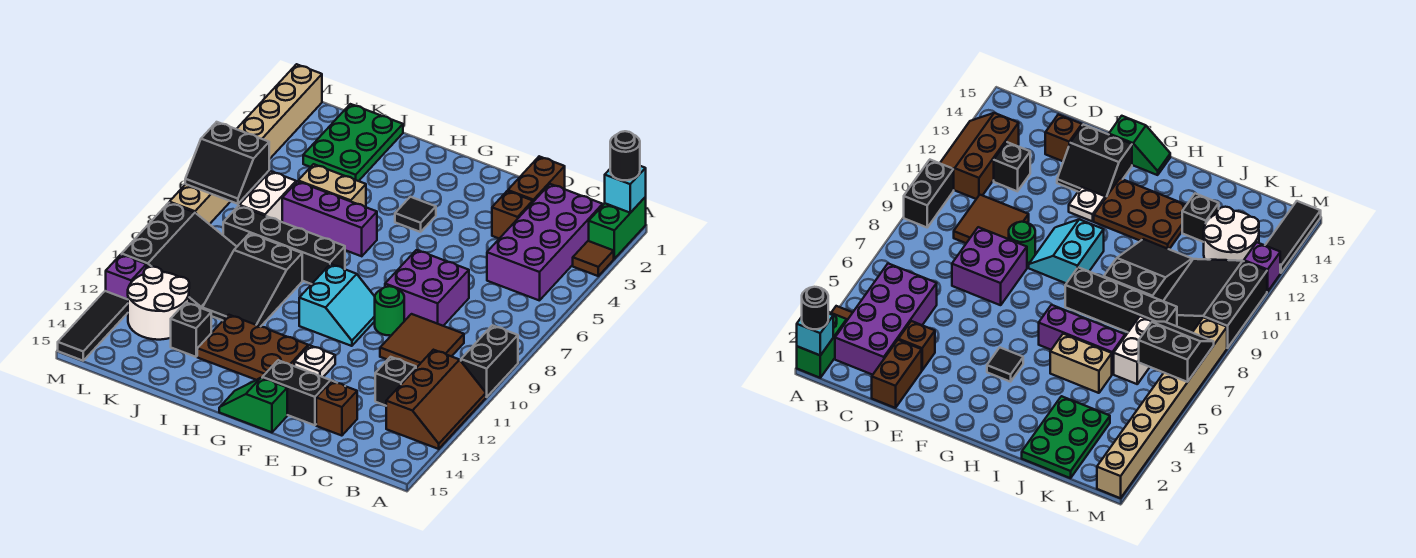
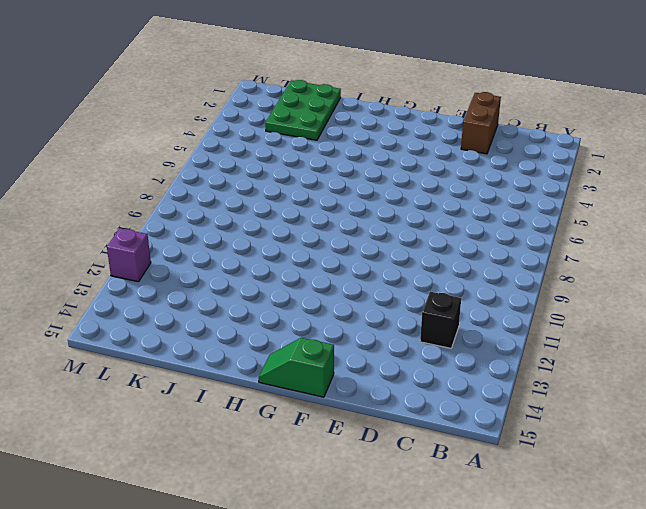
none -> green 1x2 brick [589,197,646,259]
none -> brown 1x1 tile [573,241,614,276]
none -> black 1x2 brick [461,325,518,397]
none -> brown 2x3 slope [386,350,486,449]

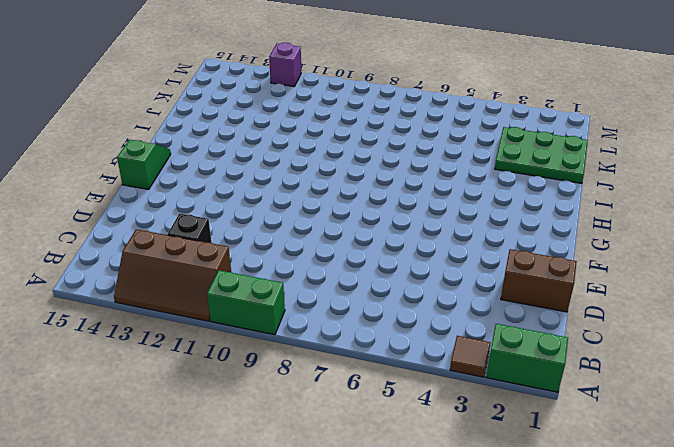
green 1x2 brick [207,270,285,335] -> black 1x2 brick [461,325,518,397]
none -> purple 2x4 brick [487,184,603,301]
none -> brown 2x2 tile [380,314,464,368]
none -> brown 1x1 brick [492,191,533,239]
none -> purple 2x2 brick [385,250,469,326]

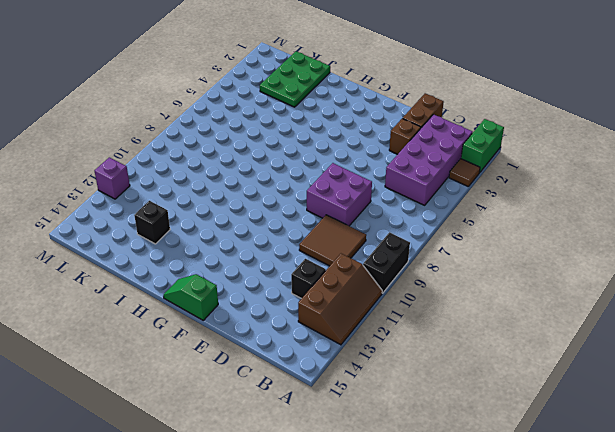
none -> brown 1x1 brick [316,381,357,436]
none -> green 1x1 round brick [375,286,404,336]
none -> black 2x2 slope [262,360,336,425]
none -> cyan 2x2 slope [299,264,375,346]

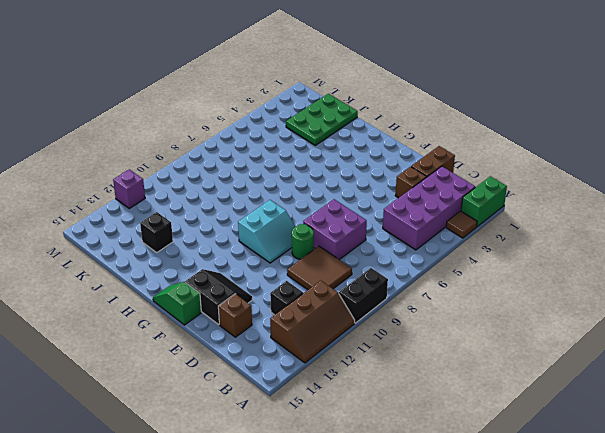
none -> white 1x1 plate [294,345,335,377]
none -> black 1x1 tile [395,197,436,232]
none -> brown 2x3 plate [197,315,308,380]
none -> purple 1x3 brick [282,181,377,256]

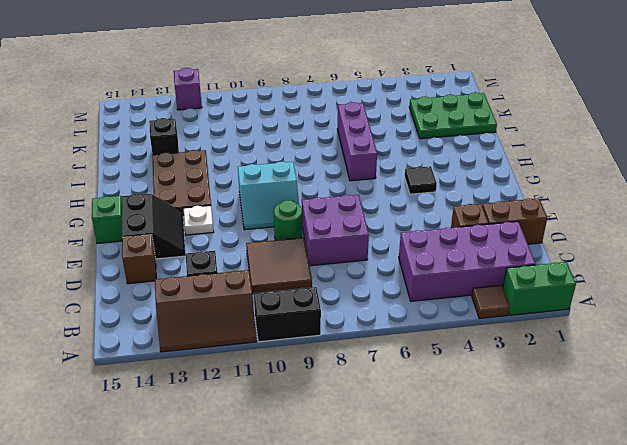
none -> black 1x4 brick [223,206,345,284]
none -> tan 1x2 brick [298,164,366,207]
none -> black 2x3 slope [202,233,302,327]
none -> white 1x2 brick [239,171,296,222]

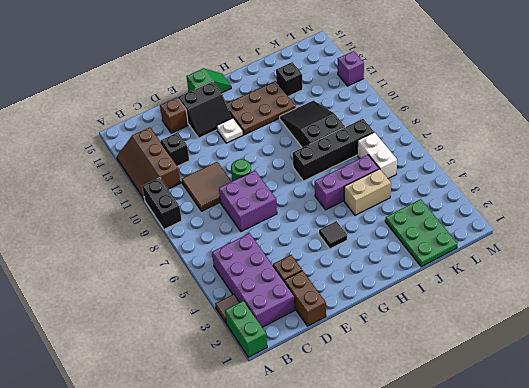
none -> cyan 2x2 slope [299,264,375,346]
none -> black 3x3 slope [122,203,237,308]
none -> white 2x2 round brick [128,267,189,340]
none -> tan 1x8 brick [169,64,322,224]

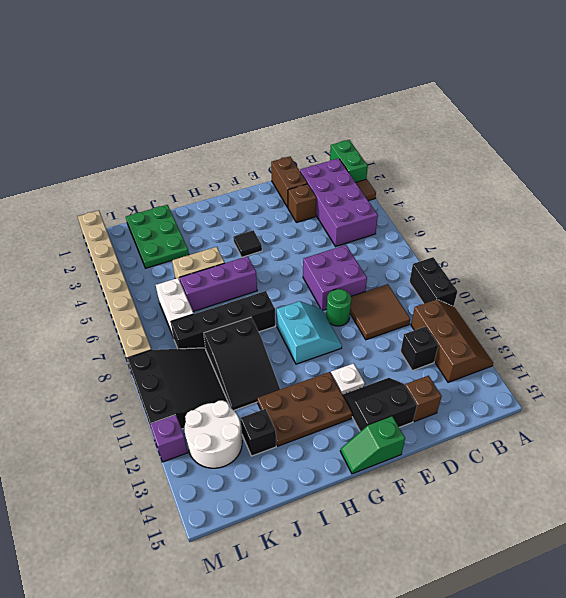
none -> black 1x3 tile [58,291,128,361]
none -> cyan 1x1 brick [605,166,646,213]
none -> black 2x2 slope [185,122,269,204]
none -> black 1x1 round brick [610,131,640,180]

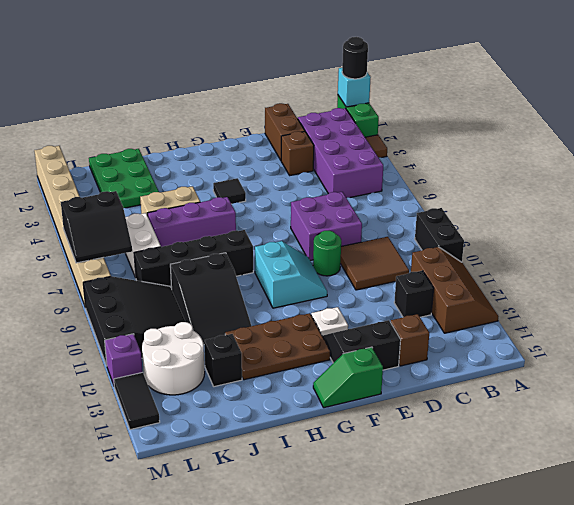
black 1x2 tile [114,372,160,430] -> black 1x3 tile [58,291,128,361]

